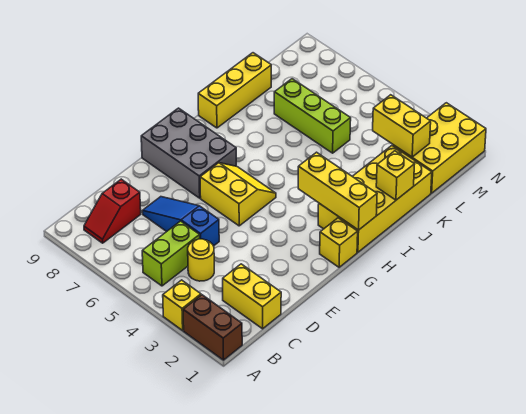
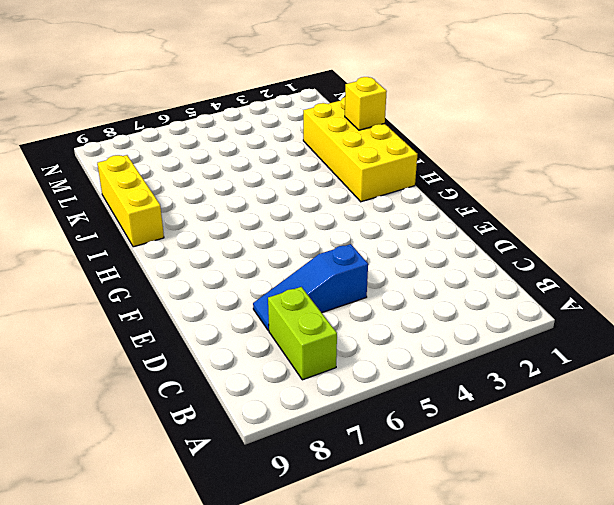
lime 1x2 brick [268,287,337,380] -> lime 1x2 brick moved to [142,221,200,286]
none -> brown 1x2 brick [183,295,242,360]
none -> yellow 1x1 brick [163,280,201,330]
none -> red 1x2 slope [84,179,141,243]

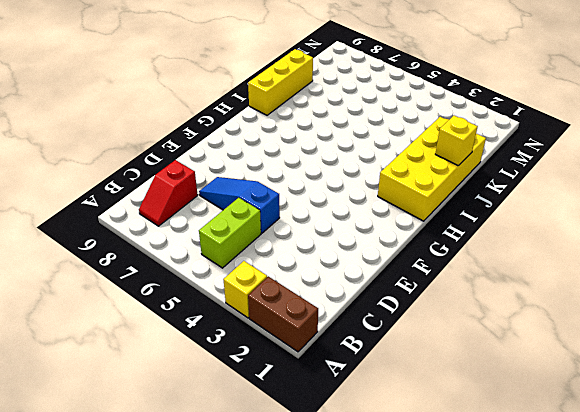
none -> yellow 1x2 brick [223,264,281,329]
none -> yellow 1x1 round brick [188,239,214,281]
none -> yellow 2x2 slope [200,163,276,226]

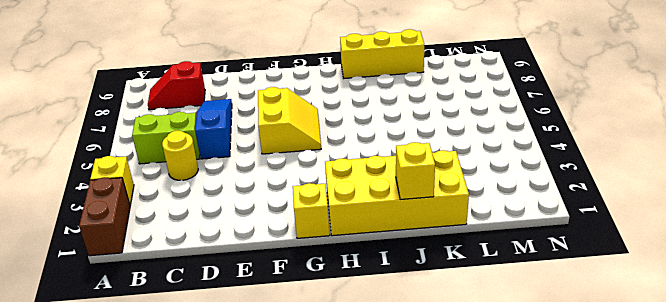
none -> yellow 1x2 brick [223,264,281,329]
none -> grey 2x3 brick [141,108,236,198]
none -> lime 1x3 brick [274,79,351,153]

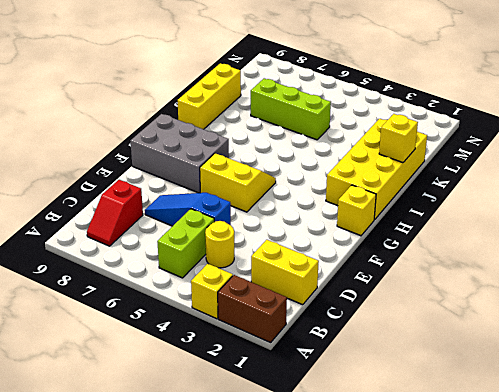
none -> yellow 2x3 brick [393,103,486,193]
none -> yellow 1x3 brick [298,152,377,230]
none -> yellow 1x2 brick [373,95,431,157]

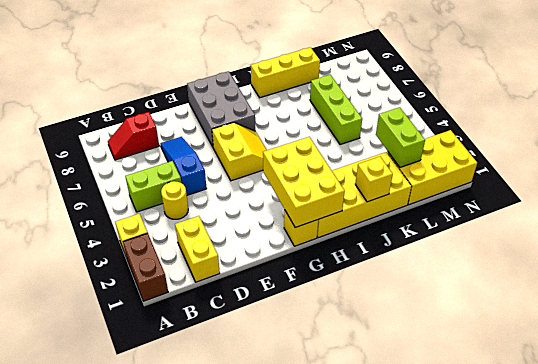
yellow 2x3 brick [263,137,345,227] -> yellow 1x3 brick [298,152,377,230]
lime 1x2 brick [376,107,425,167] -> yellow 1x2 brick [373,95,431,157]

